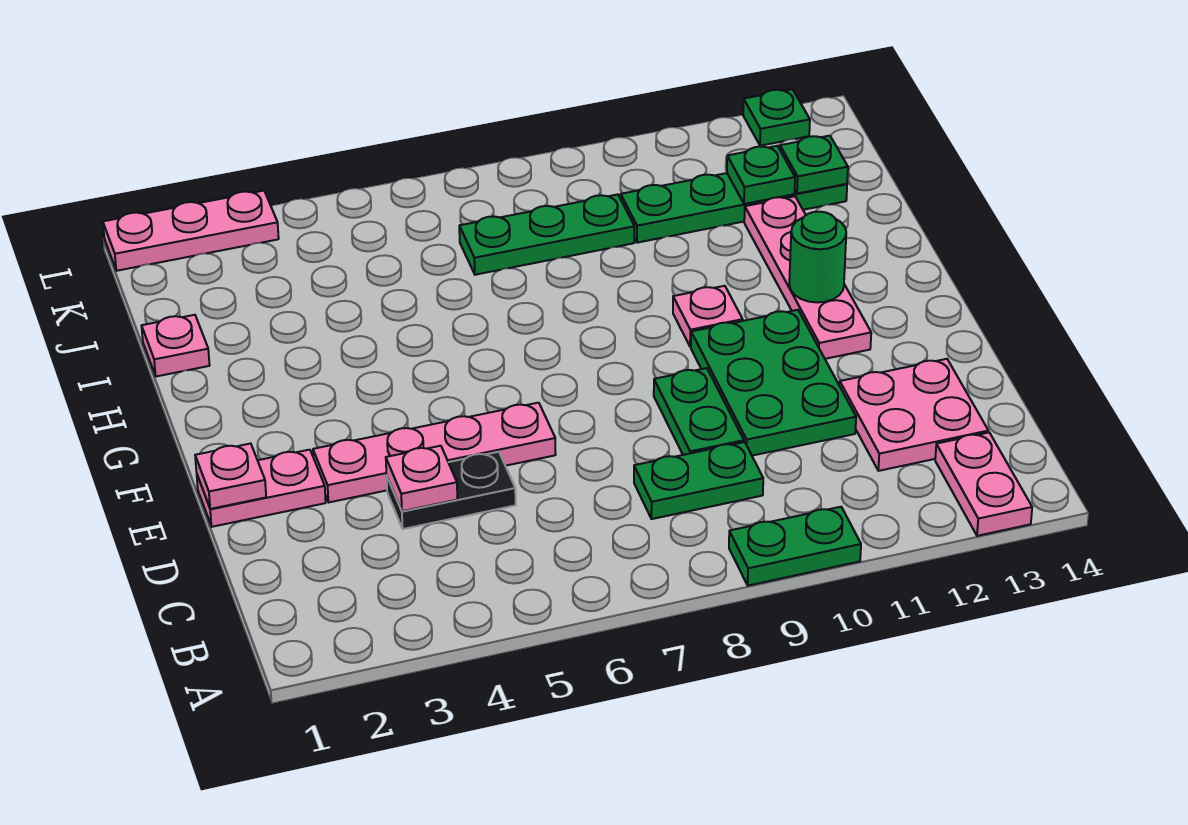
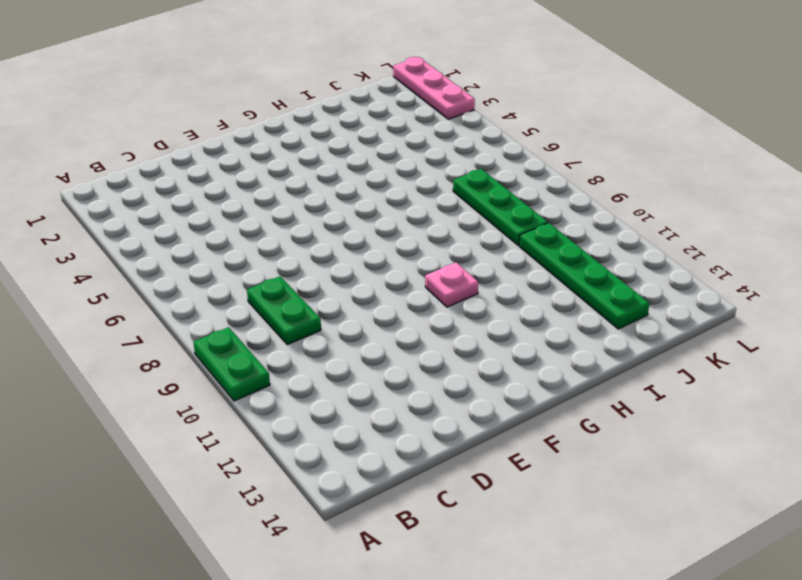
none -> pink 1x2 plate [935,433,1032,536]
none -> pink 2x2 plate [840,359,988,471]
none -> black 1x2 plate [387,452,516,529]

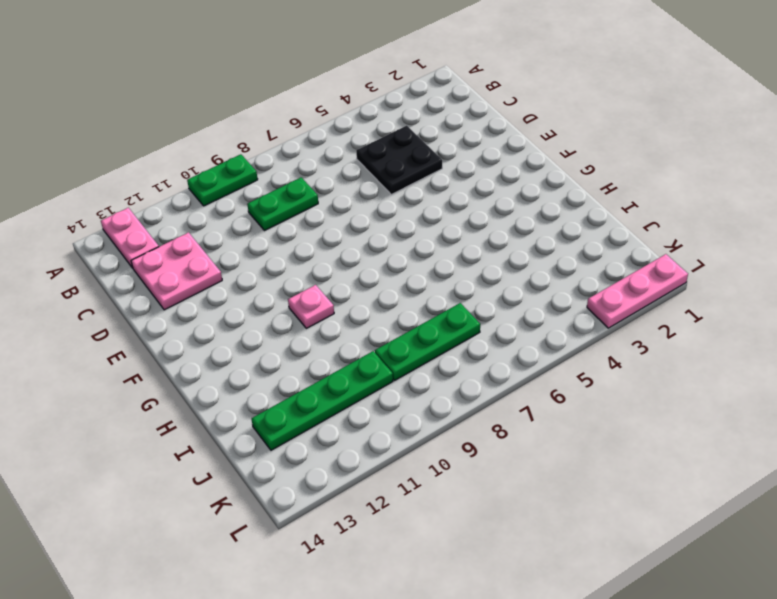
black 2x2 plate [356,126,442,194] -> black 1x2 plate [387,452,516,529]
none -> green 1x2 plate [654,368,744,455]
none -> green 2x3 plate [691,310,856,456]
none -> pink 1x2 plate [197,450,326,527]

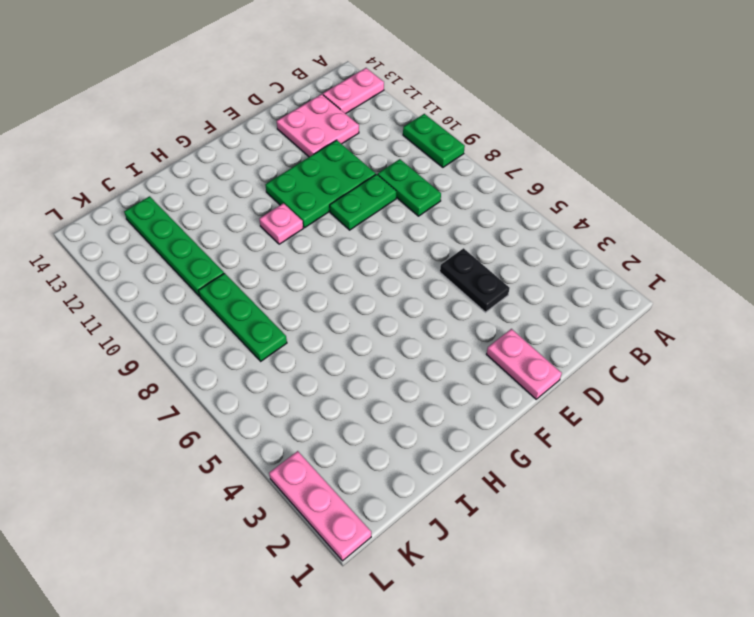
none -> pink 1x4 plate [313,403,556,502]
none -> pink 1x4 plate [744,196,871,359]
none -> pink 1x1 plate [142,315,210,376]

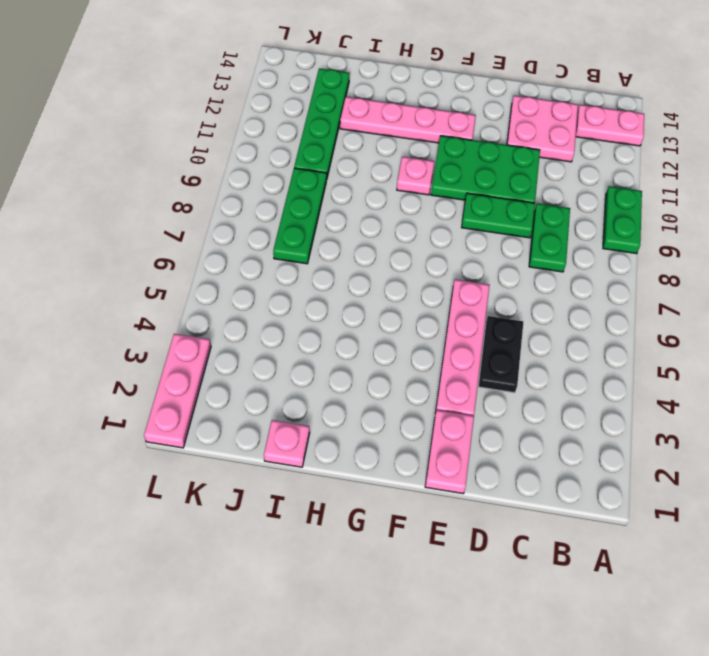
none -> green 1x1 plate [743,89,810,146]
none -> pink 1x1 plate [386,446,457,511]
none -> pink 1x1 plate [195,444,266,509]

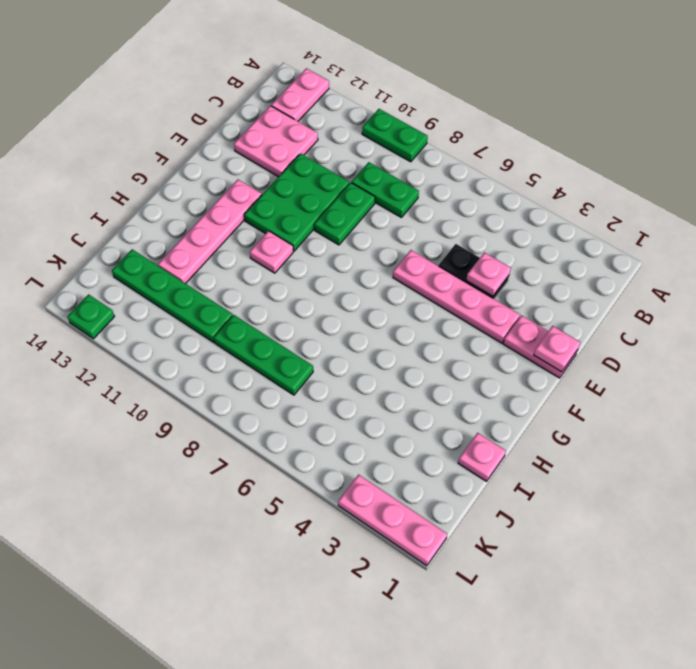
none -> green 1x1 round brick [789,212,846,303]
none -> green 1x1 plate [727,146,795,204]
none -> green 1x1 plate [780,136,848,194]

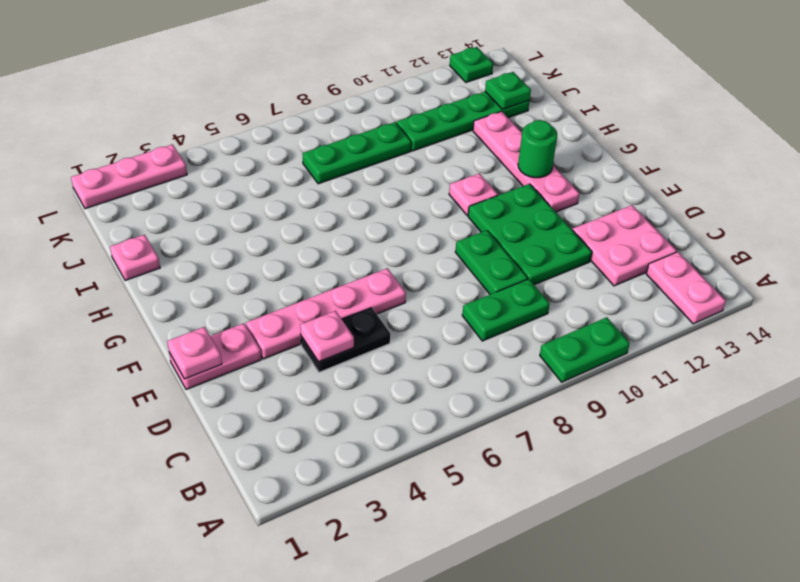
none -> green 1x1 plate [727,146,795,204]

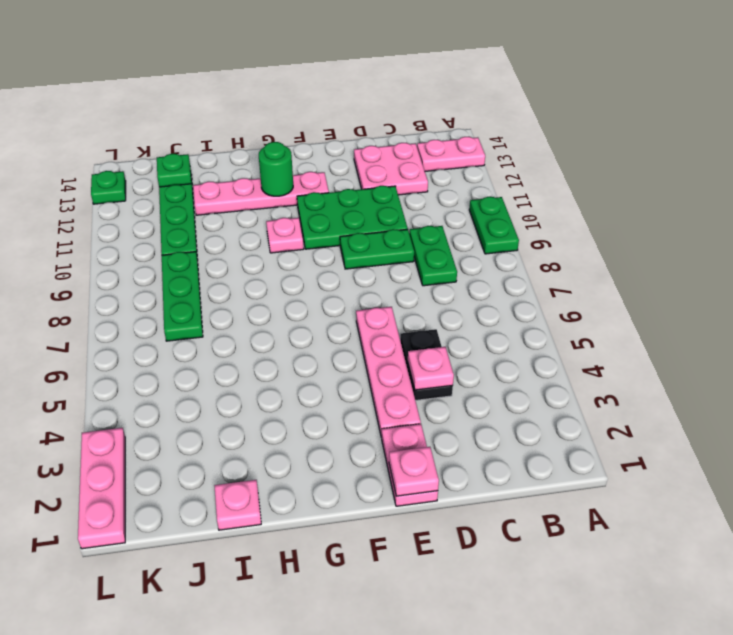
none -> green 1x1 plate [727,146,795,204]

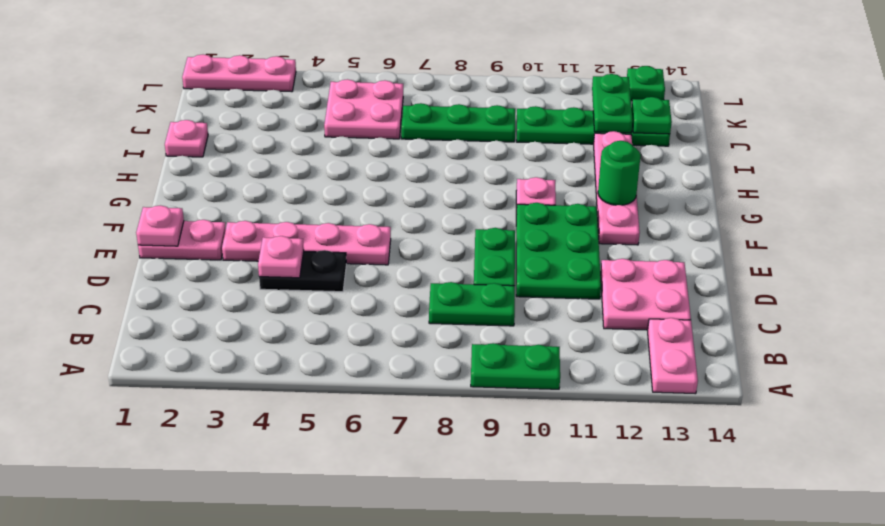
pink 2x2 plate [324,79,403,139] -> none
green 1x2 plate [592,74,633,133] -> green 1x1 plate [727,146,795,204]

